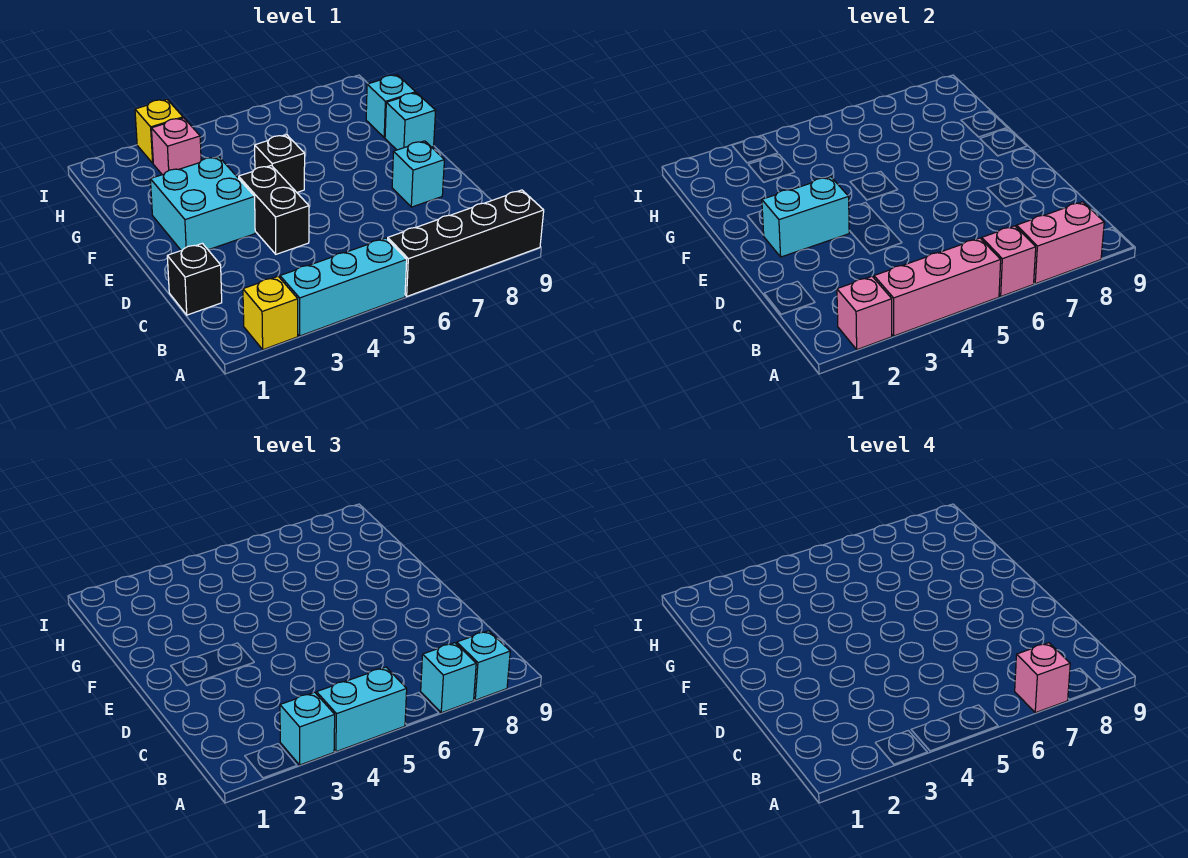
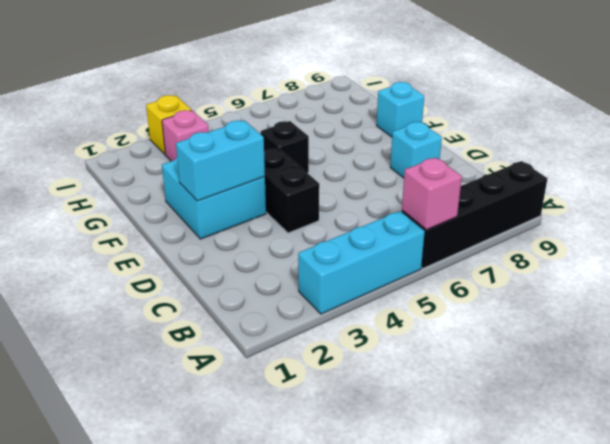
none -> yellow 1x1 brick [243,276,298,350]
none -> black 1x1 brick [167,243,222,315]
none -> cyan 1x1 brick [366,75,416,138]

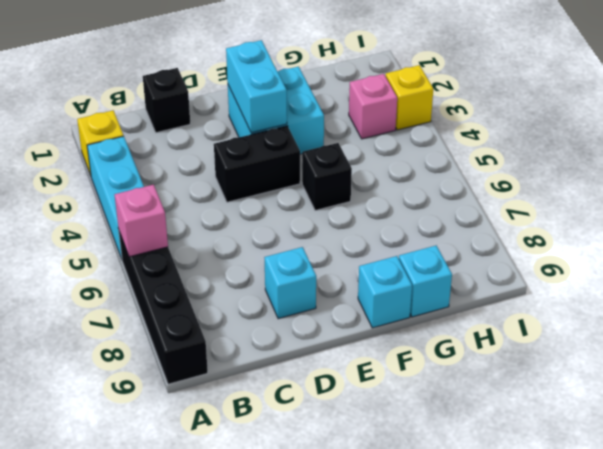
none -> pink 1x1 brick [837,276,892,350]
none -> pink 1x3 brick [874,238,1001,336]
none -> pink 1x2 brick [1016,202,1104,284]

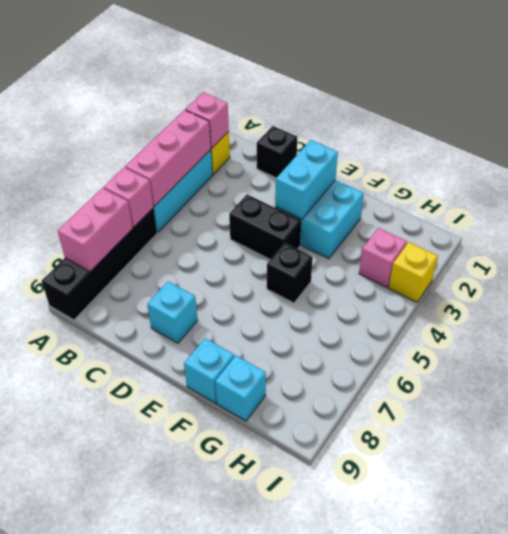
none -> cyan 1x1 brick [280,692,335,765]
none -> cyan 1x2 brick [317,667,407,752]
none -> cyan 1x1 brick [421,643,476,713]

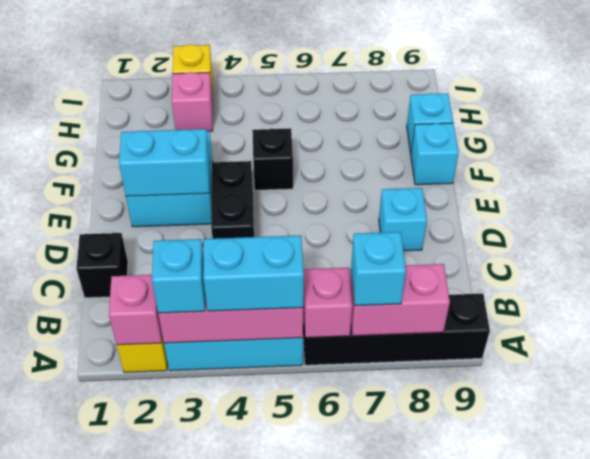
none -> cyan 1x1 brick [457,631,510,700]
none -> pink 1x1 brick [1015,643,1070,713]

